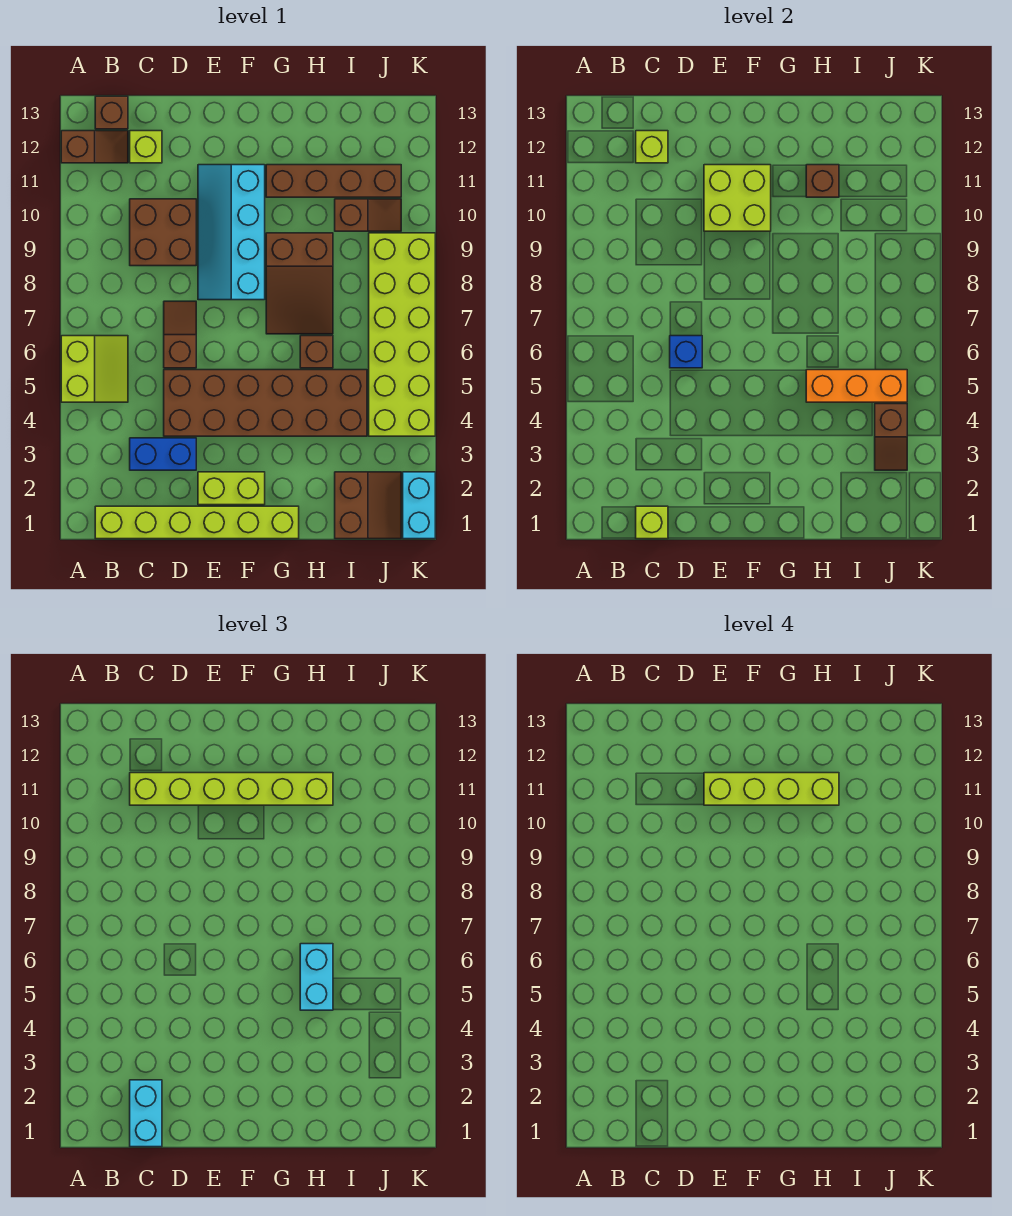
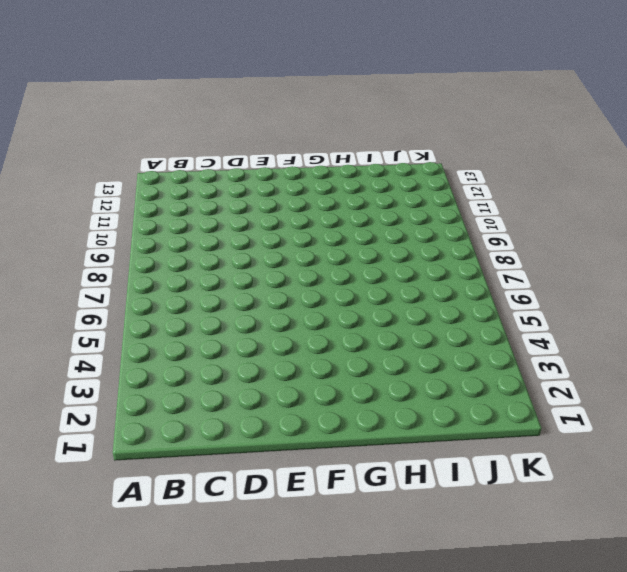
none -> lime 2x2 slope [61,336,128,402]
none -> brown 1x2 slope [61,131,128,163]
none -> lime 1x6 brick [95,506,299,539]

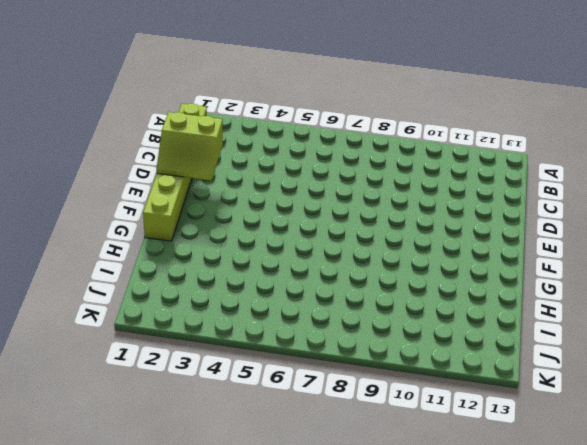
lime 2x2 slope [157,112,223,181] -> lime 2x2 slope moved to [61,336,128,402]
none -> brown 1x2 slope [61,131,128,163]
none -> brown 1x1 brick [95,96,128,129]
none -> blue 1x2 brick [130,438,196,470]

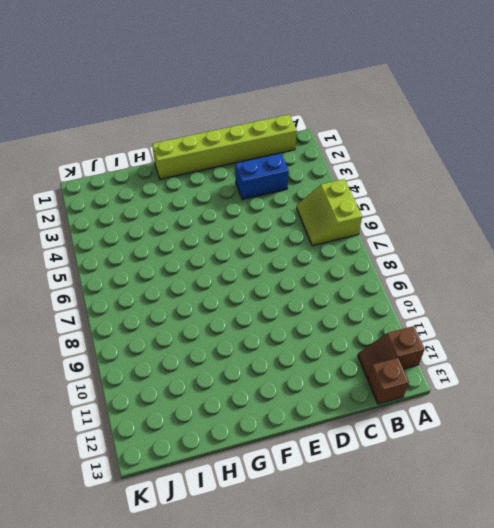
none -> brown 2x2 brick [130,199,196,266]
none -> lime 1x1 brick [130,131,162,163]
none -> brown 2x6 brick [164,370,367,436]

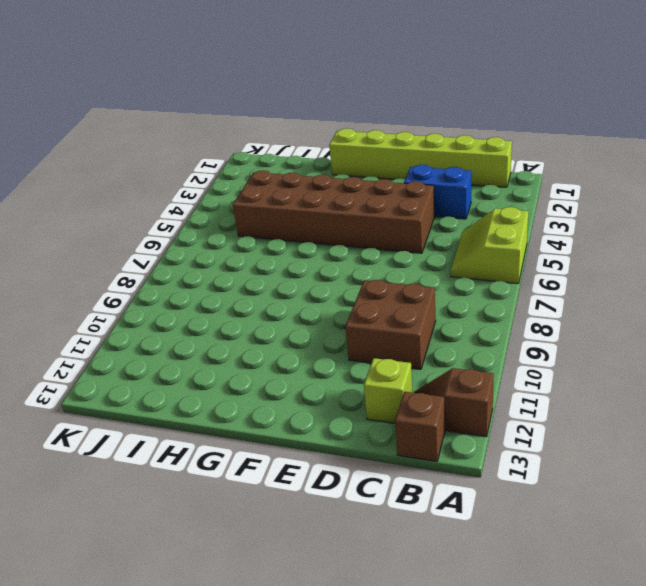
none -> brown 1x2 slope [164,301,196,368]
none -> lime 1x2 brick [198,472,265,505]
none -> cyan 2x4 slope [198,165,265,300]

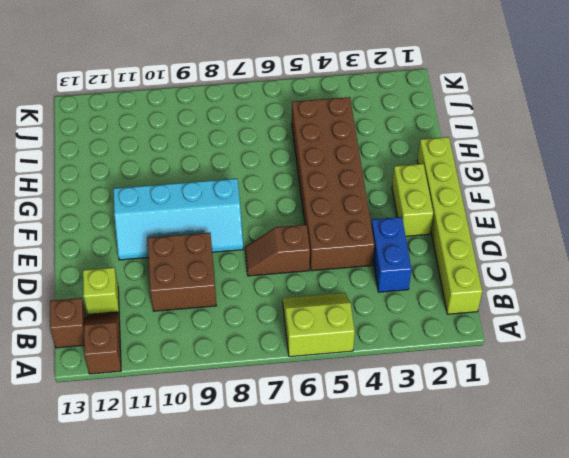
none -> brown 2x3 slope [266,233,333,334]
none -> brown 1x4 brick [266,165,401,197]
none -> brown 1x1 brick [300,336,333,368]

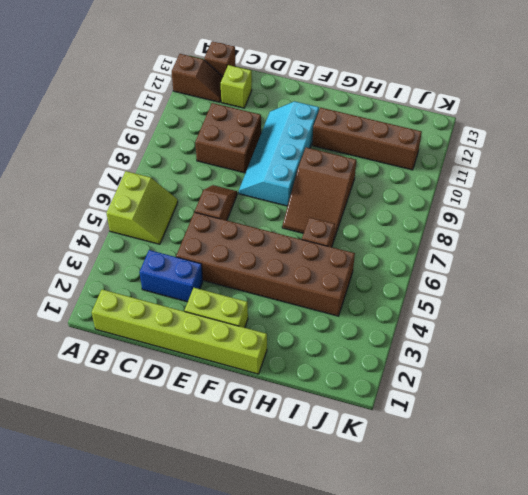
none -> brown 2x2 slope [335,472,401,539]
none -> brown 1x2 slope [335,199,401,231]
none -> lime 2x6 brick [369,233,435,436]

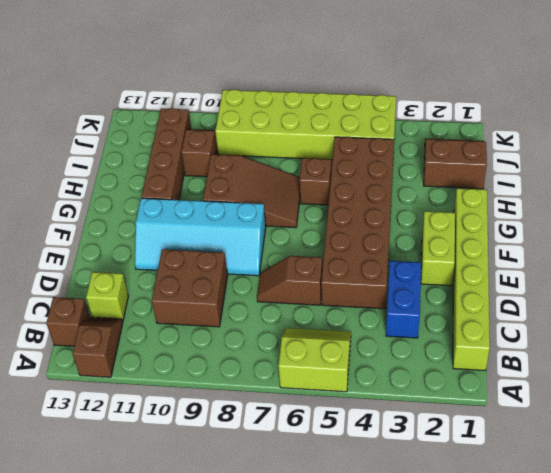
none -> cyan 1x2 brick [403,472,435,539]
none -> lime 1x1 brick [636,506,668,539]
none -> lime 1x1 brick [636,131,668,163]

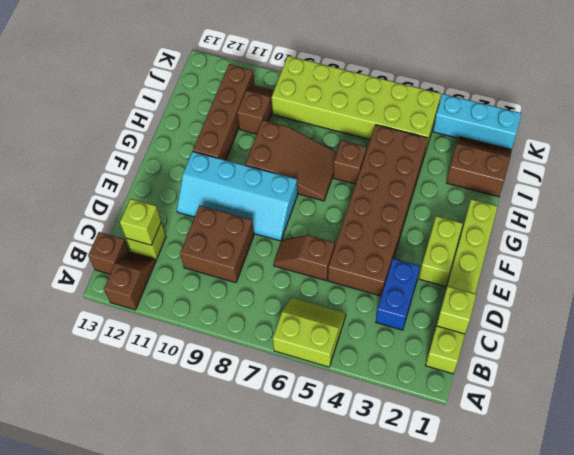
cyan 1x3 brick [433,94,522,149] -> cyan 1x2 brick [403,472,435,539]
none -> blue 1x1 brick [670,336,702,368]
none -> lime 2x2 brick [704,165,771,231]
none -> orange 1x3 brick [806,370,907,402]

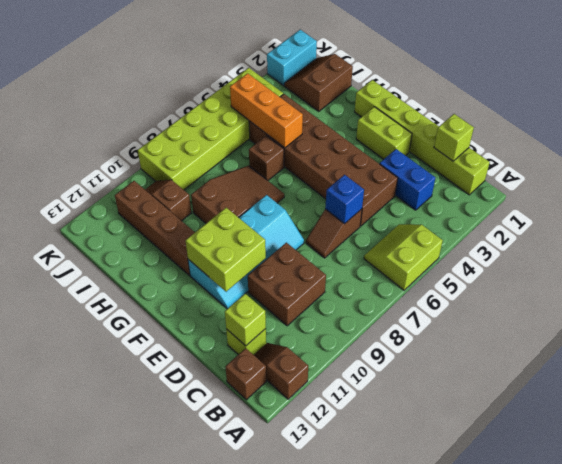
none -> brown 1x1 brick [806,165,839,197]
none -> brown 1x2 slope [875,404,907,470]
none -> cyan 1x2 brick [130,1080,162,1147]

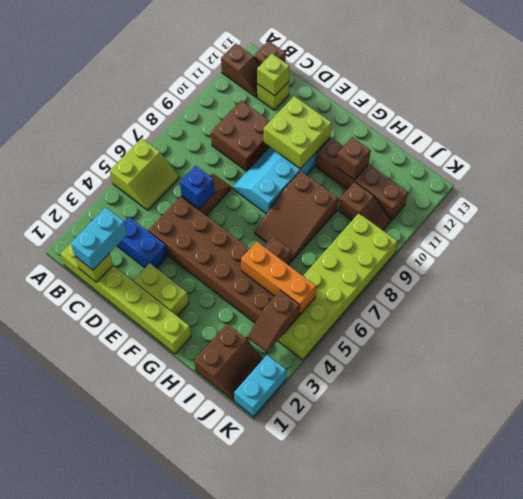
none -> lime 1x6 brick [130,773,333,805]
none -> cyan 1x2 brick [300,944,333,1010]
none -> lime 1x4 brick [704,773,839,805]

